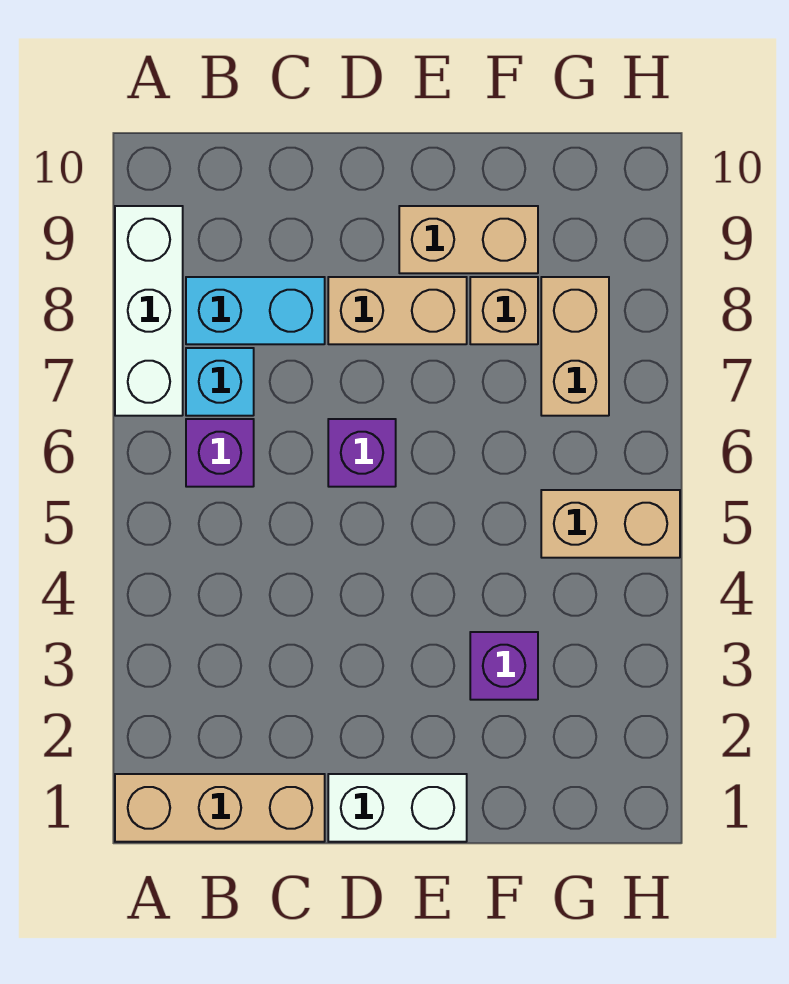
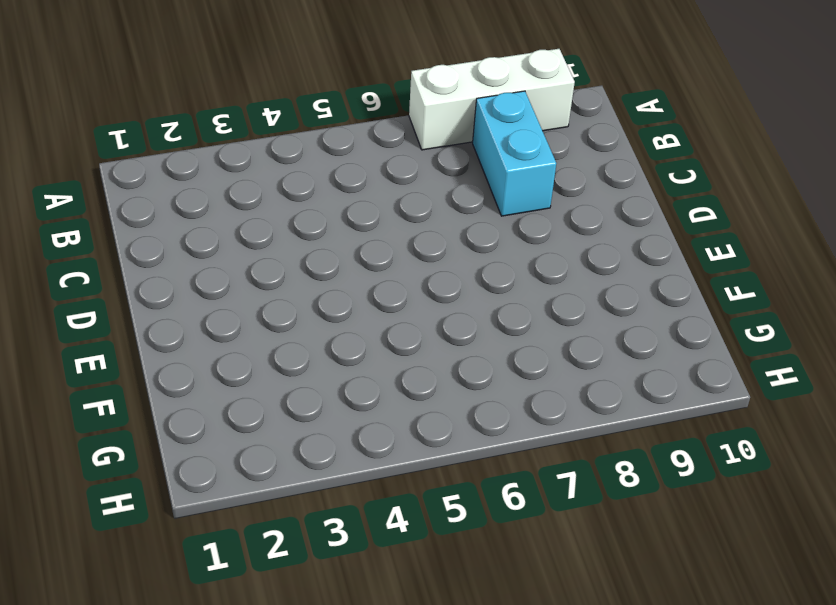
none -> tan 1x3 brick [115,774,325,842]
none -> purple 1x1 brick [186,419,254,487]
none -> cyan 1x1 brick [186,348,254,416]

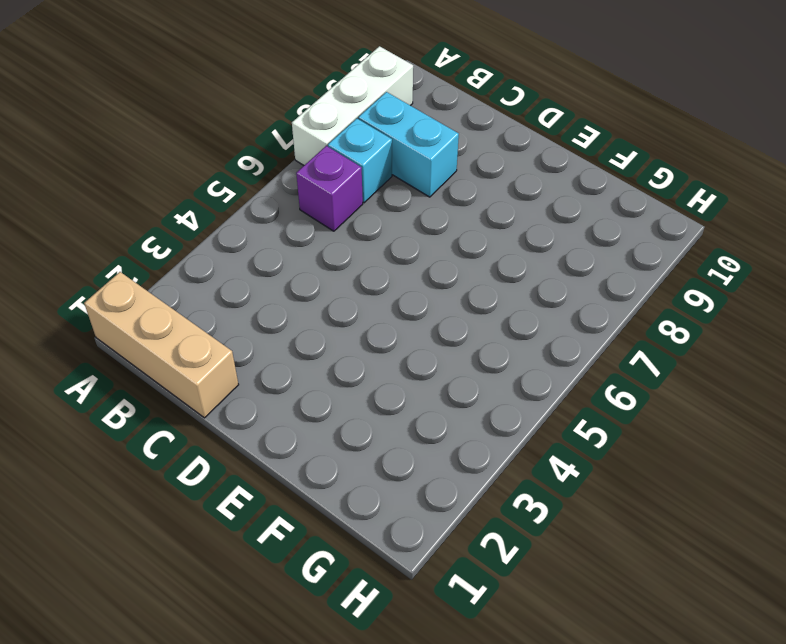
none -> white 1x2 brick [328,774,467,842]
none -> purple 1x1 brick [328,419,396,487]
none -> tan 1x2 brick [328,277,467,344]

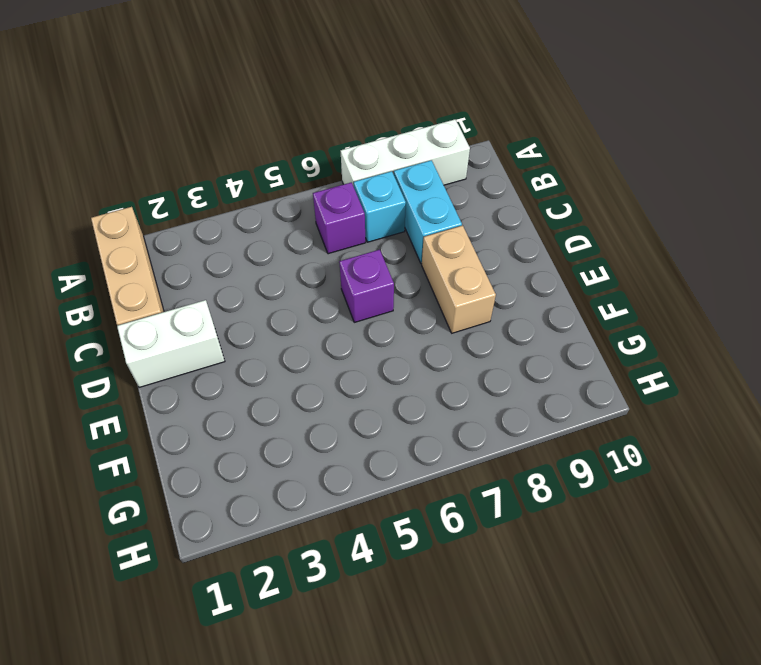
white 1x2 brick [117,300,225,388] -> white 1x2 brick turned to [328,774,467,842]
none -> tan 1x2 brick [399,206,538,273]
none -> purple 1x1 brick [470,632,538,700]
none -> tan 1x1 brick [470,277,538,344]

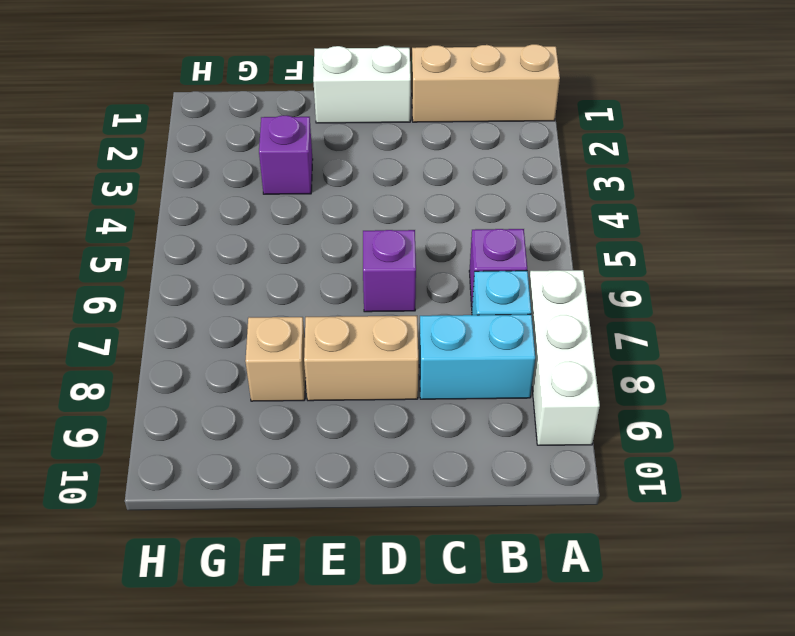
none -> tan 1x2 brick [399,206,538,273]
none -> tan 1x2 brick [541,490,680,558]
none -> tan 1x2 brick [541,277,609,416]

